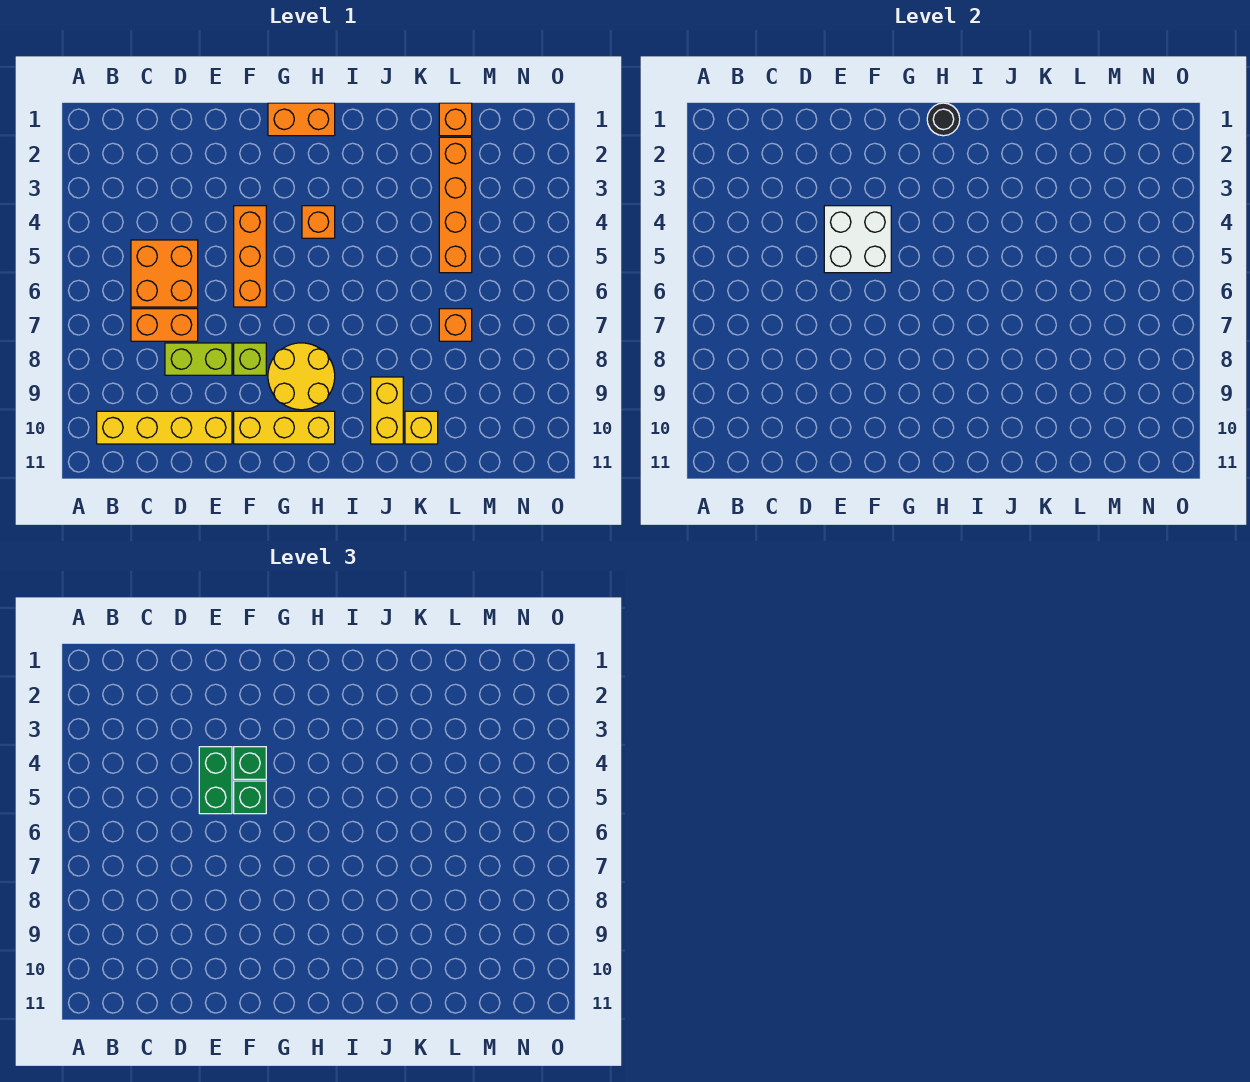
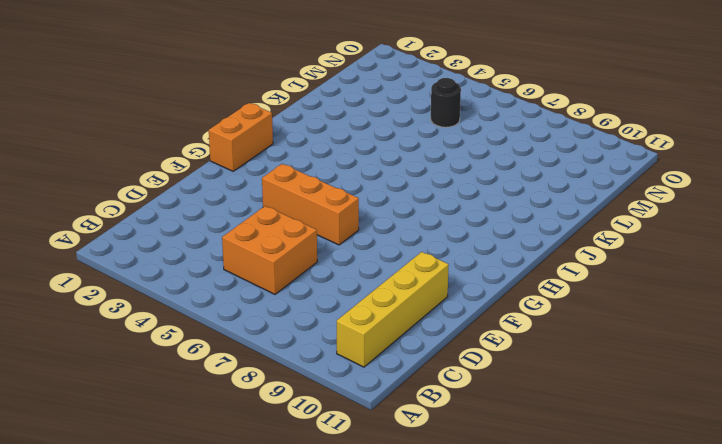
black 1x1 round brick [431,78,461,127] -> black 1x1 round brick moved to [927,103,960,136]
none -> orange 1x2 brick [131,309,198,341]
none -> lime 1x2 brick [165,343,232,375]
none -> lime 1x1 brick [234,343,266,375]

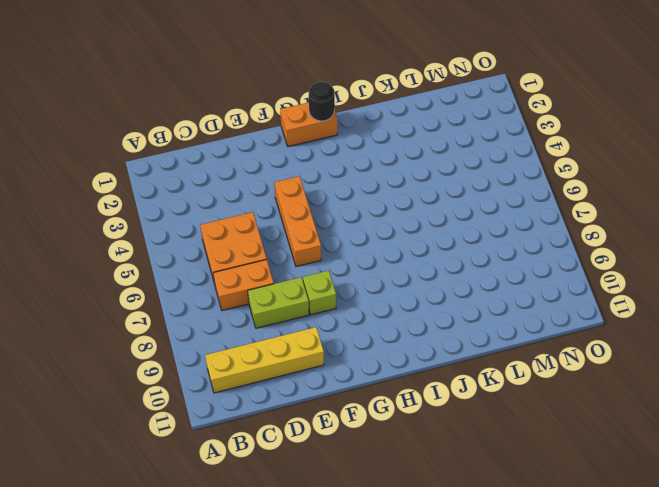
none -> yellow 1x3 brick [234,411,335,444]
none -> yellow 2x2 round brick [268,343,335,410]
none -> orange 1x1 brick [302,206,335,238]

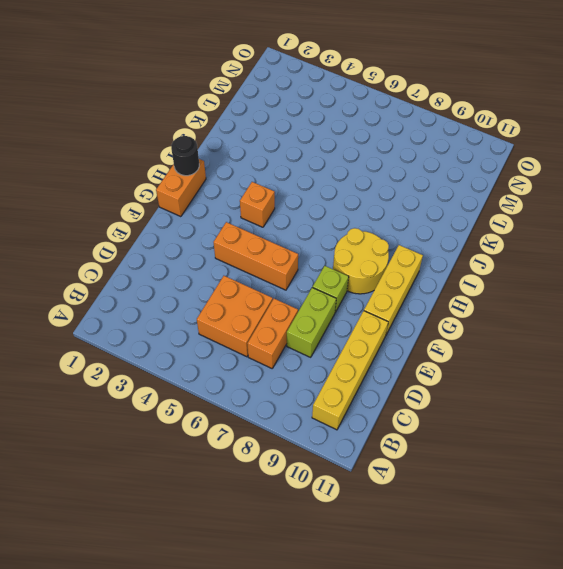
none -> yellow 1x2 brick [371,377,403,444]
none -> yellow 1x1 brick [405,411,438,444]
none -> orange 1x1 brick [439,103,472,136]

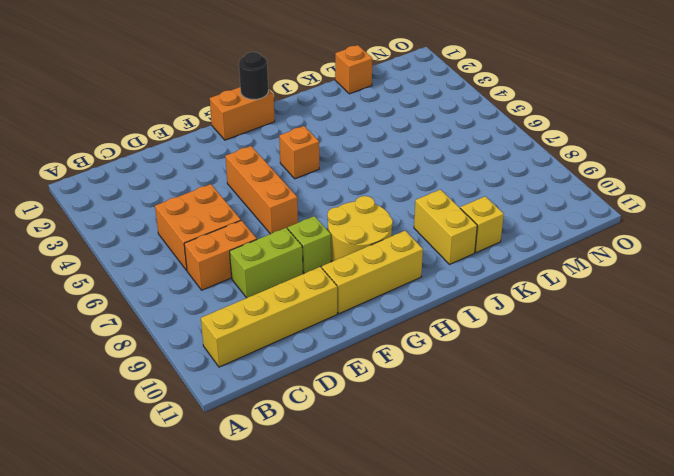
none -> orange 1x4 brick [439,137,472,273]
none -> orange 1x1 brick [439,309,472,341]
none -> white 2x2 brick [824,206,891,273]

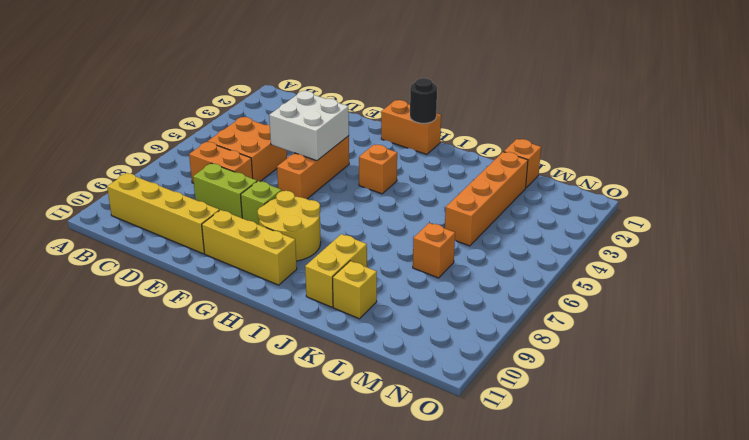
none -> green 1x2 brick [199,747,232,814]
none -> green 1x1 brick [234,747,266,779]
none -> green 1x1 brick [234,781,266,814]

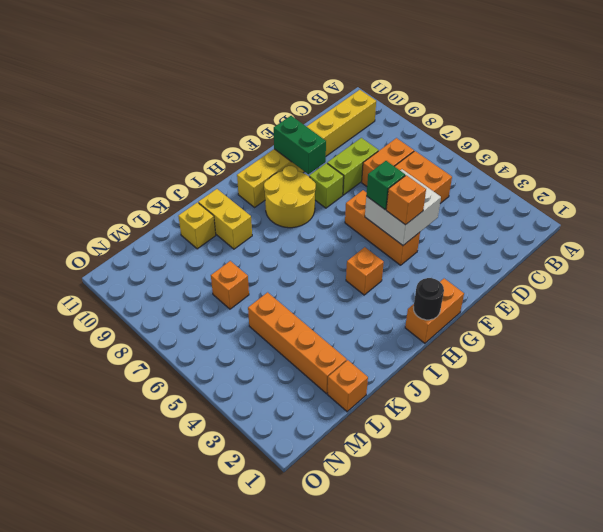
orange 1x1 brick [386,175,426,225] -> green 1x1 brick [234,747,266,779]
green 1x2 brick [274,116,326,174] -> green 1x2 brick moved to [199,747,232,814]

